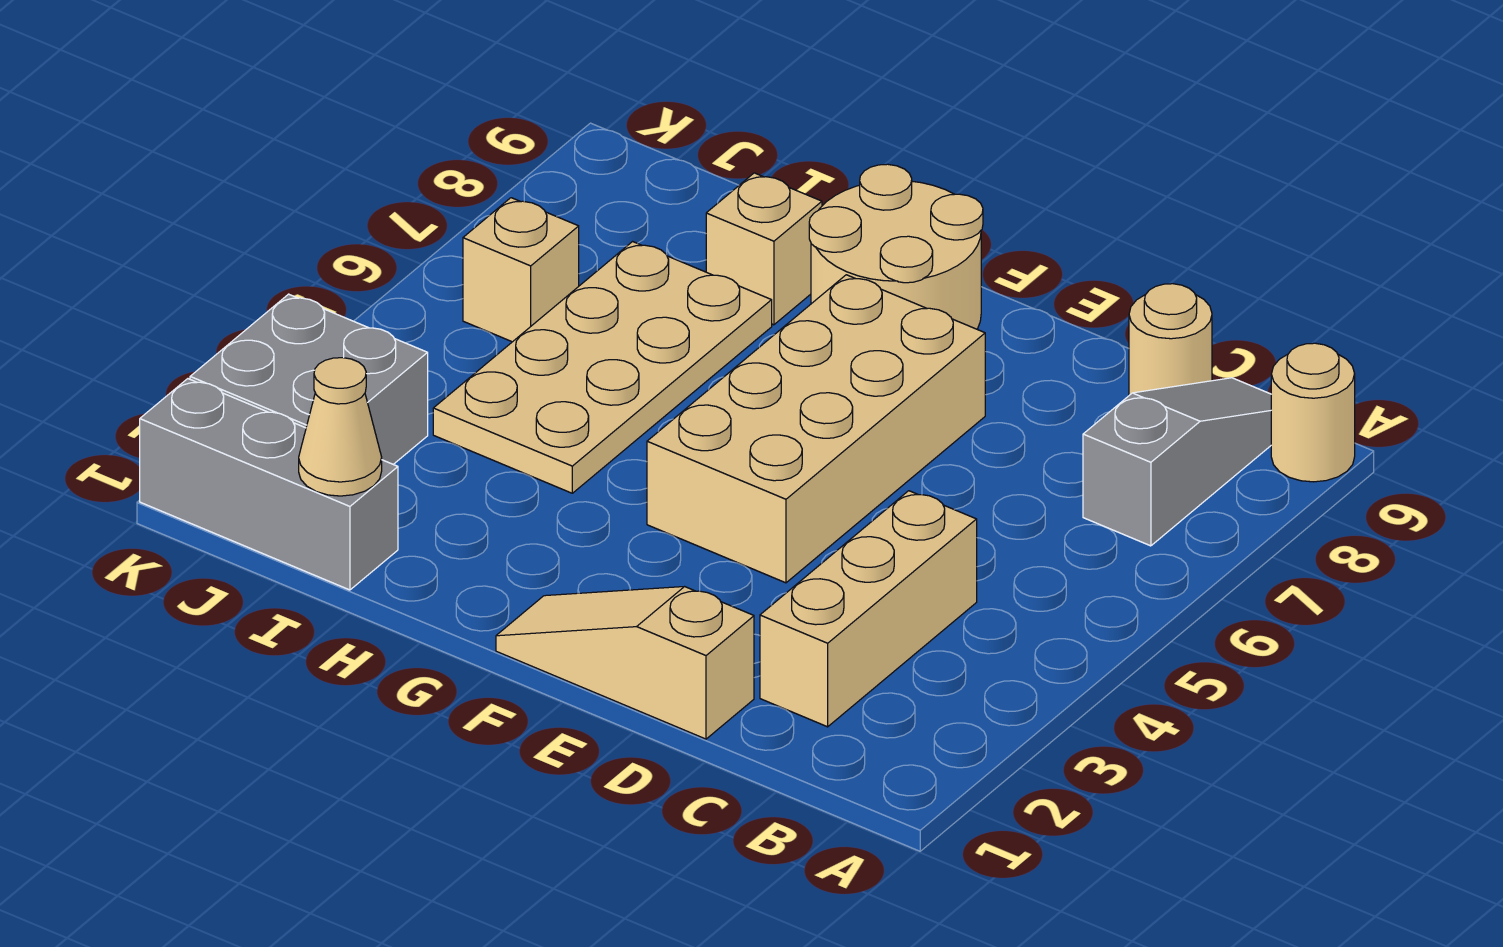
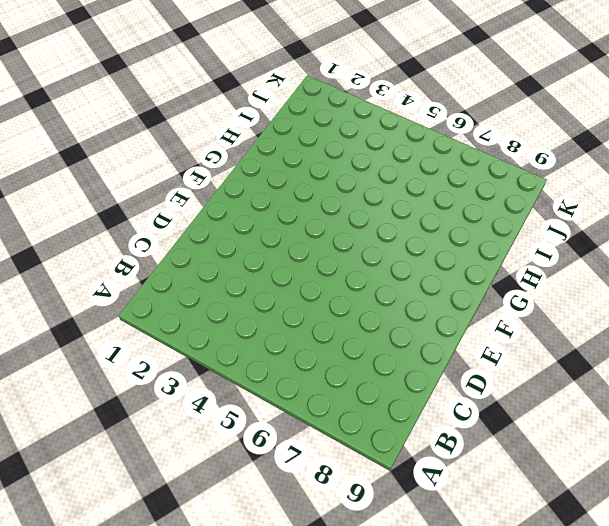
none -> tan 1x1 round brick [1271,343,1355,482]
none -> grey 1x3 slope [1083,378,1271,546]
none -> tan 1x3 brick [760,491,977,727]

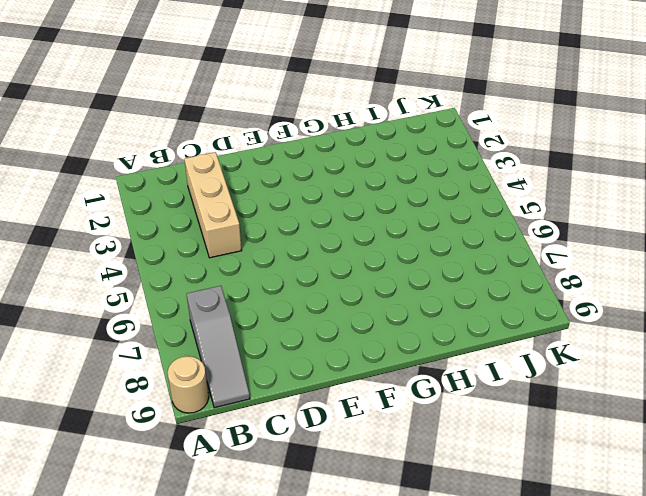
none -> tan 1x1 round brick [1129,284,1212,395]
none -> tan 1x3 slope [496,587,754,739]
none -> tan 2x4 brick [647,275,985,583]

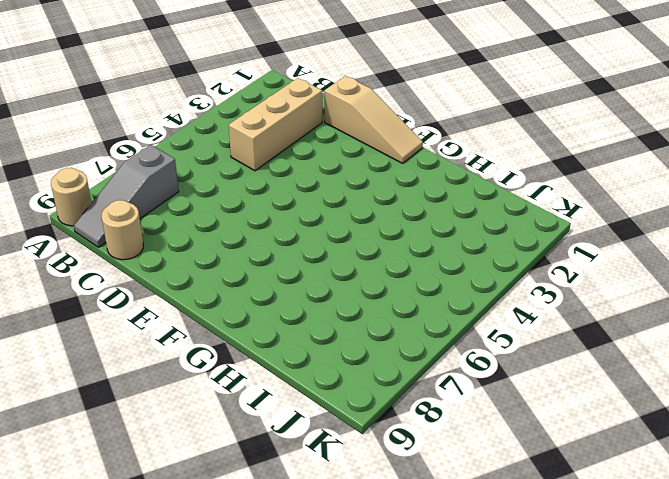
none -> tan 2x4 brick [647,275,985,583]
none -> tan 2x2 round brick [809,164,983,329]
none -> tan 2x4 plate [433,242,772,493]

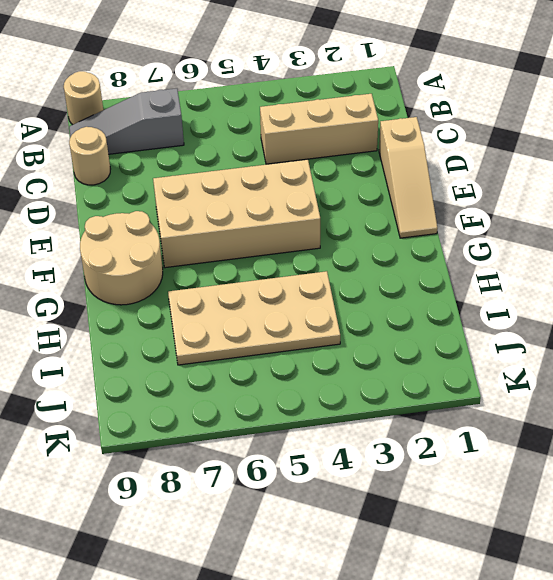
none -> tan 1x1 brick [706,173,822,325]
none -> grey 1x3 brick [140,379,398,590]
none -> grey 2x2 brick [190,294,428,464]

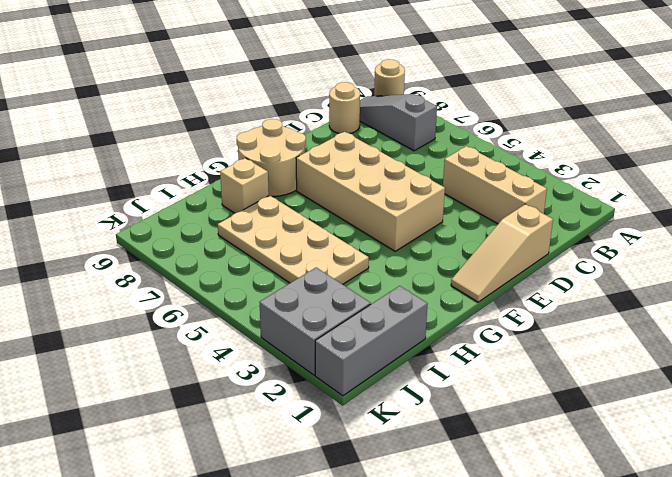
none -> tan 1x1 brick [463,198,579,342]
none -> tan 1x1 cone [299,358,382,496]

